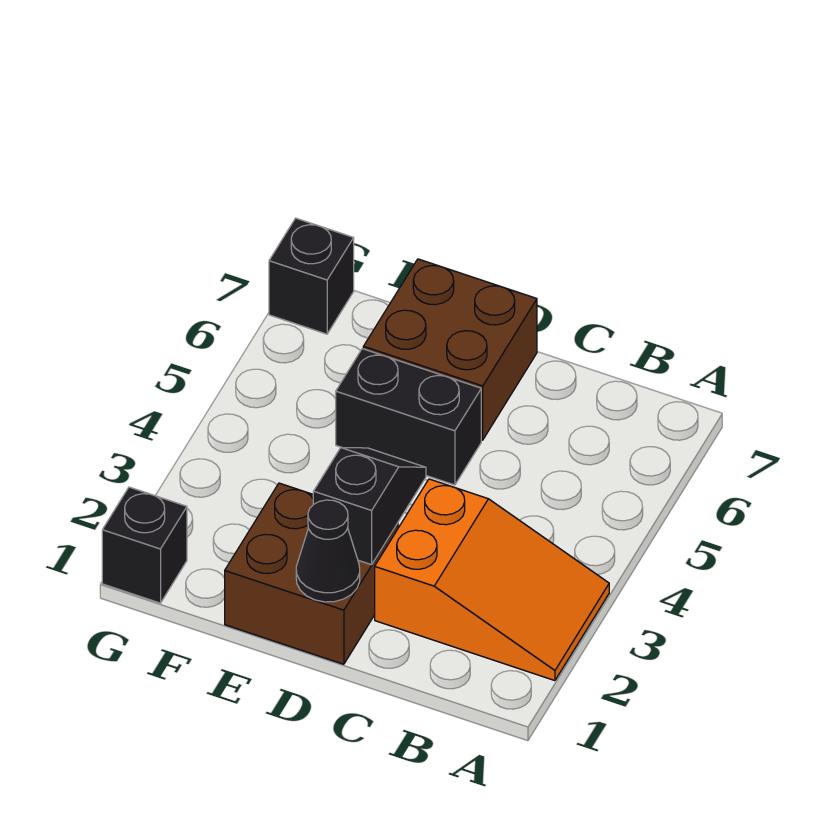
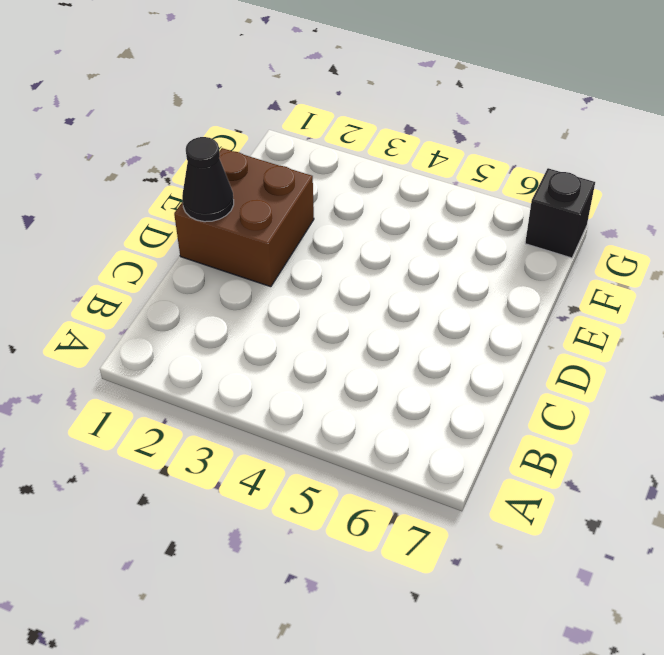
none -> orange 2x3 slope [375,479,609,681]
none -> black 1x2 brick [336,349,481,485]

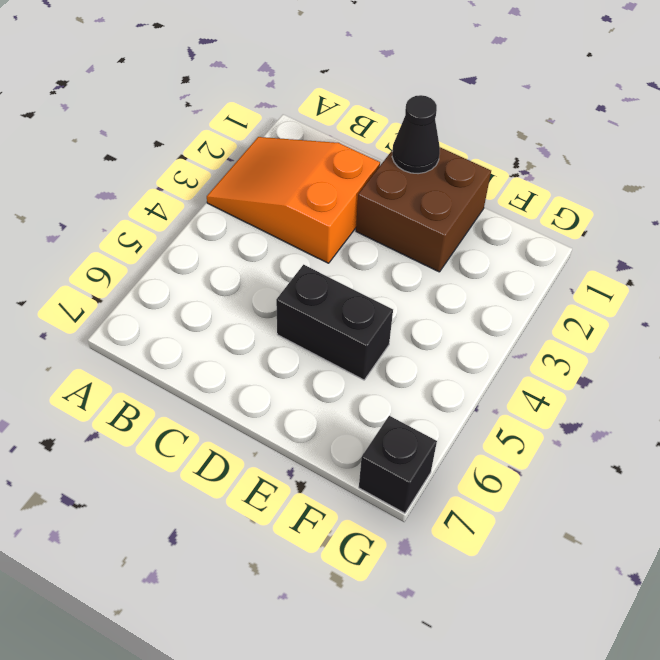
none -> brown 2x2 brick [363,259,537,440]
none -> black 1x1 brick [102,487,187,603]

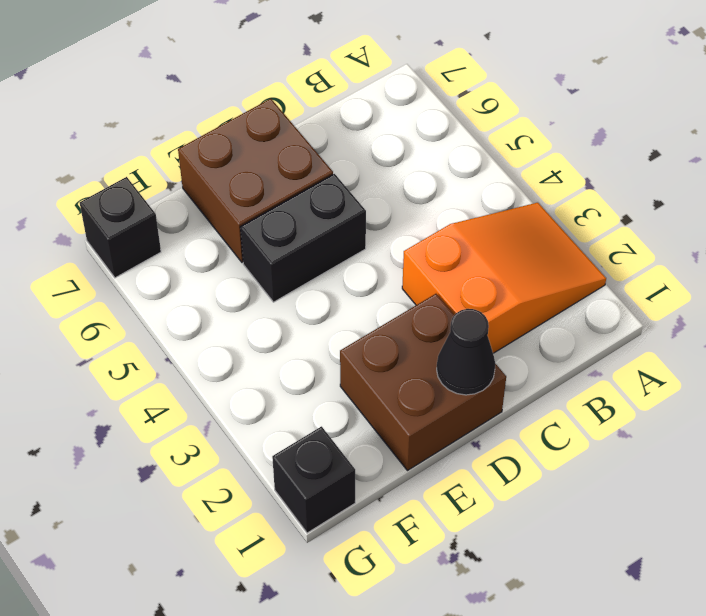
none -> black 1x2 slope [313,448,426,565]

